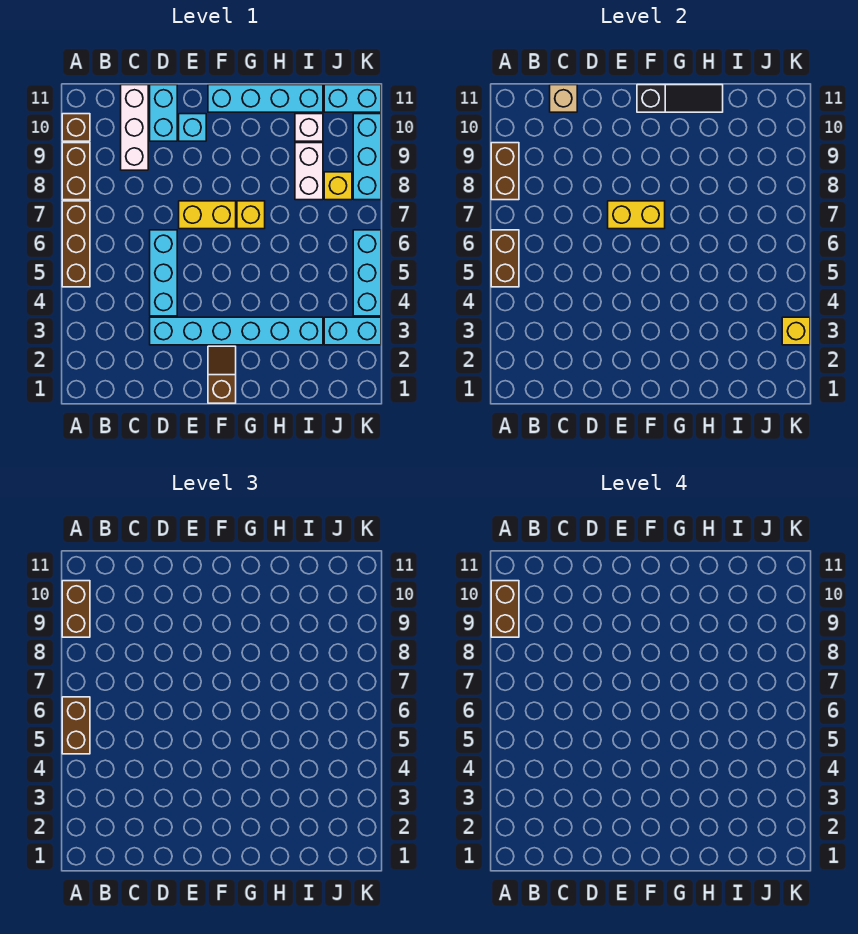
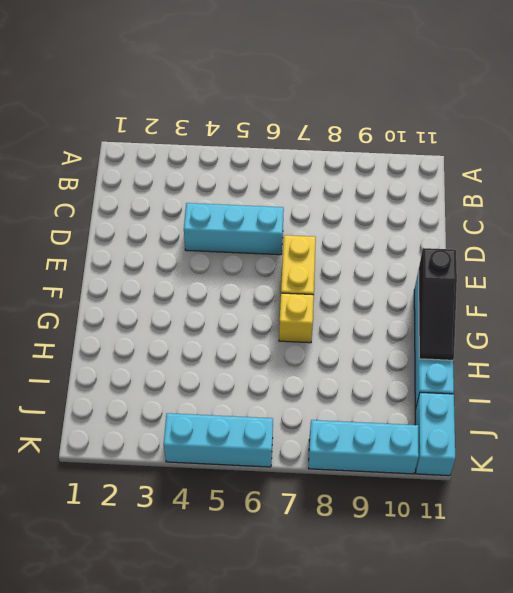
none -> brown 1x3 brick [62,201,90,287]
none -> brown 1x2 brick [62,143,90,200]
none -> brown 1x1 brick [62,114,90,141]

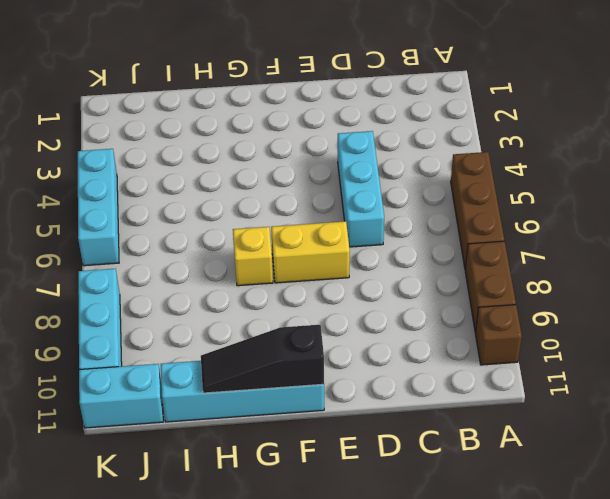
none -> white 1x3 brick [121,85,148,170]
none -> cyan 1x6 brick [150,317,323,345]
none -> cyan 1x2 brick [150,85,177,141]

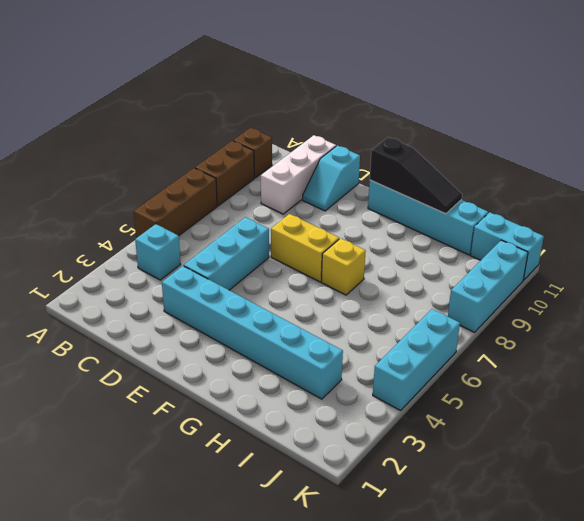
cyan 1x1 brick [135,224,181,280] -> cyan 1x1 brick moved to [179,114,206,141]
cyan 1x2 slope [303,145,360,211] -> cyan 1x2 brick [150,85,177,141]
none -> brown 1x2 slope [208,346,236,403]
none -> white 1x2 brick [295,143,323,200]
none -> white 1x1 brick [295,114,323,141]

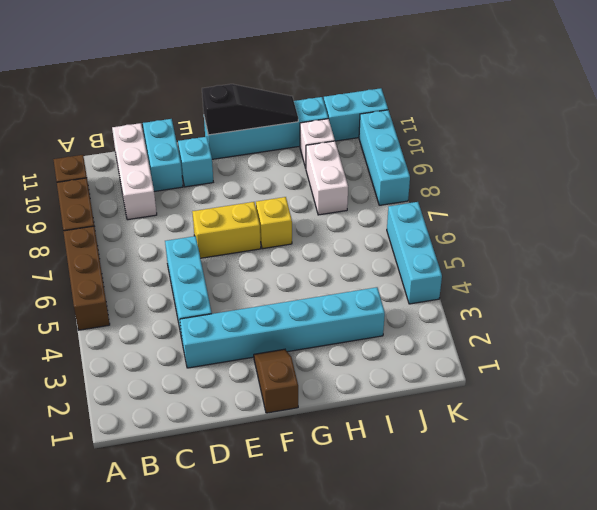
none -> cyan 1x2 brick [324,317,381,345]
none -> yellow 1x1 brick [324,172,352,200]
none -> brown 1x2 brick [491,230,519,287]

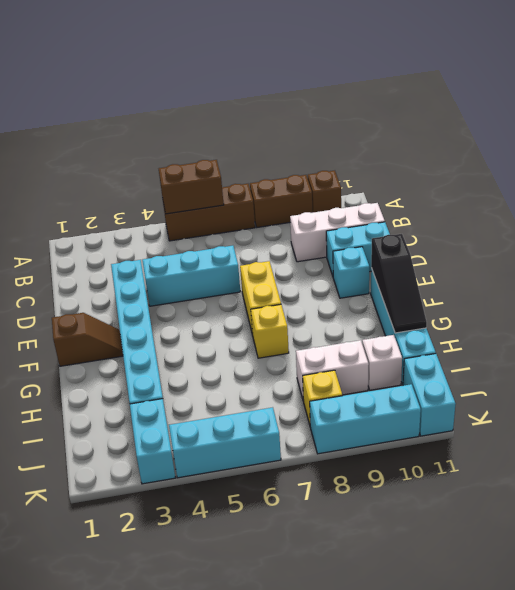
none -> brown 1x2 brick [491,143,519,200]
none -> tan 1x1 brick [550,85,577,112]
none -> yellow 1x2 brick [608,201,665,229]

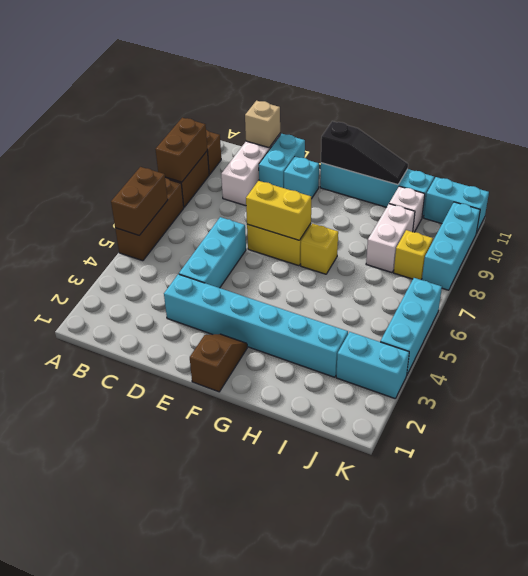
none -> yellow 1x1 brick [782,317,810,345]
none -> brown 1x2 brick [62,697,90,754]
none -> brown 1x2 brick [62,581,90,637]

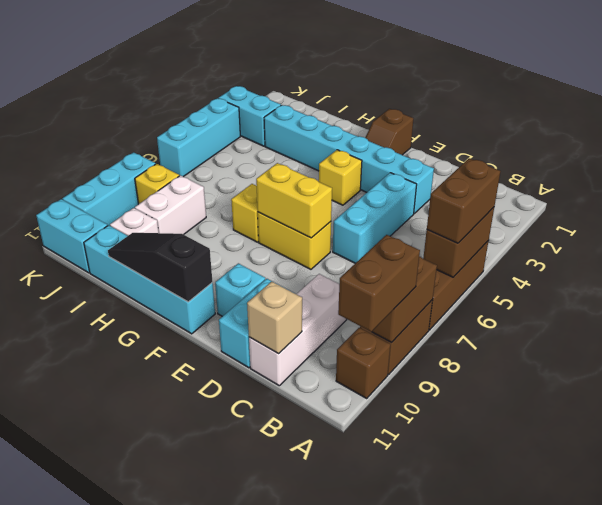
yellow 1x1 brick [319,150,362,205] -> yellow 1x1 brick moved to [782,317,810,345]
none -> brown 1x2 brick [491,581,519,637]

